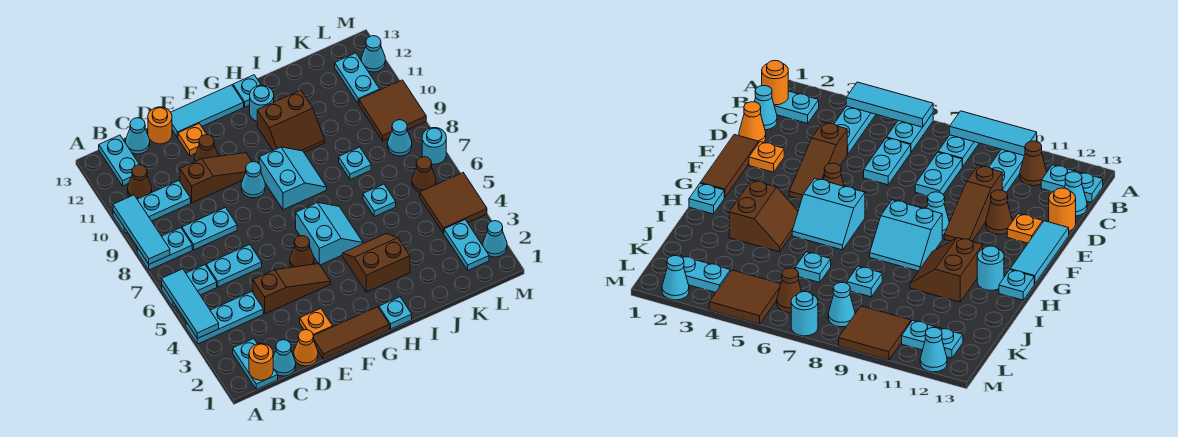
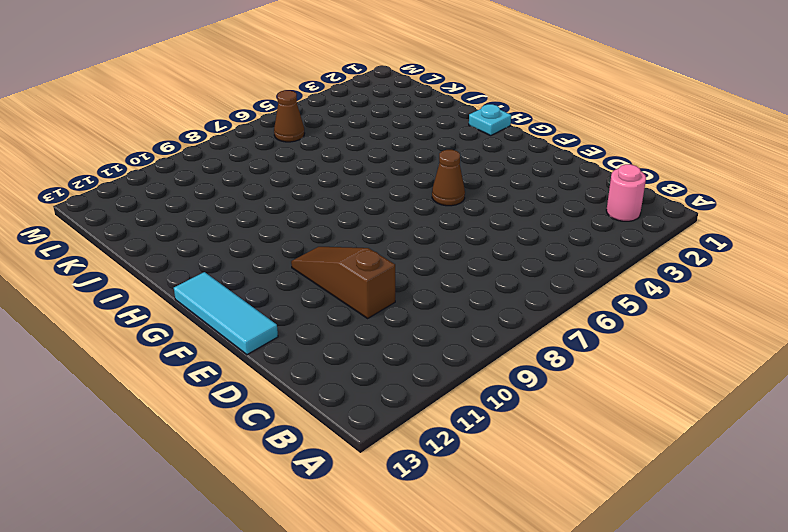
pink 1x1 round brick [606,164,646,221] -> cyan 1x2 plate [233,339,278,389]
none -> cyan 1x3 plate [186,292,263,344]
none -> cyan 1x2 plate [162,265,217,307]
none -> cyan 1x2 plate [137,228,192,270]
none -> cyan 1x3 plate [113,181,191,233]

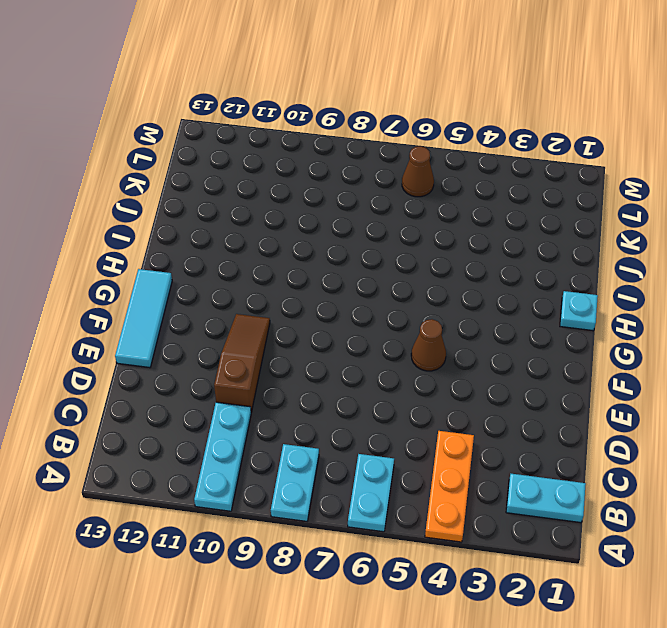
orange 1x3 plate [425,431,474,542] -> cyan 1x3 plate [186,292,263,344]
none -> brown 1x1 cone [128,165,152,199]
none -> cyan 1x2 plate [99,135,140,186]
none -> cyan 1x1 cone [273,340,296,376]
none -> cyan 1x2 plate [206,245,262,287]

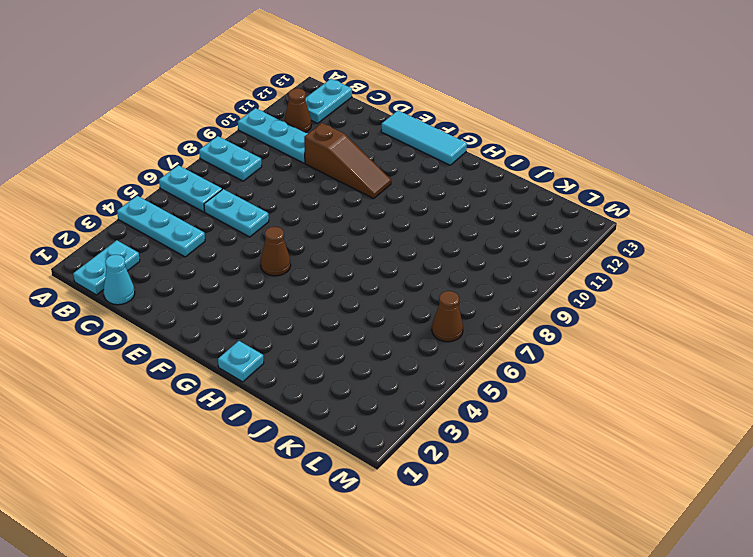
none -> cyan 1x2 plate [182,208,237,250]
none -> cyan 1x1 cone [126,118,150,154]
none -> orange 1x1 cone [294,330,318,366]
none -> brown 1x3 slope [253,264,331,314]

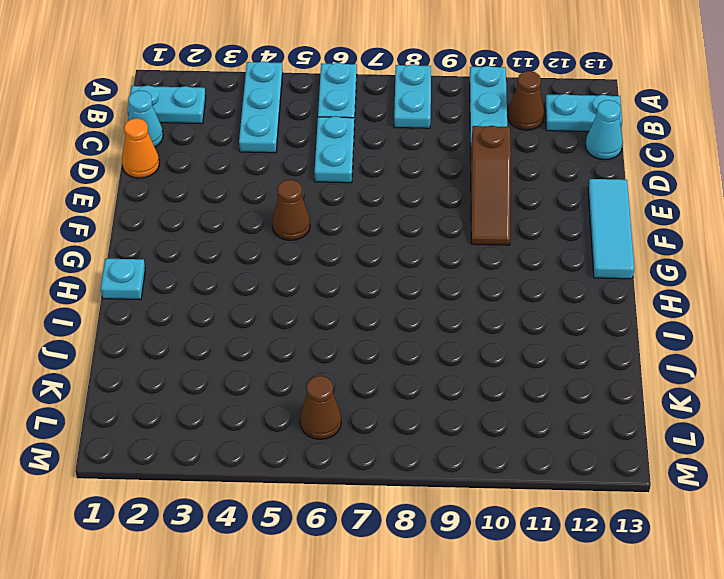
none -> cyan 1x2 plate [182,208,237,250]
none -> brown 1x3 slope [253,264,331,314]
none -> orange 1x1 round brick [148,107,172,144]
none -> brown 1x3 tile [313,307,389,359]

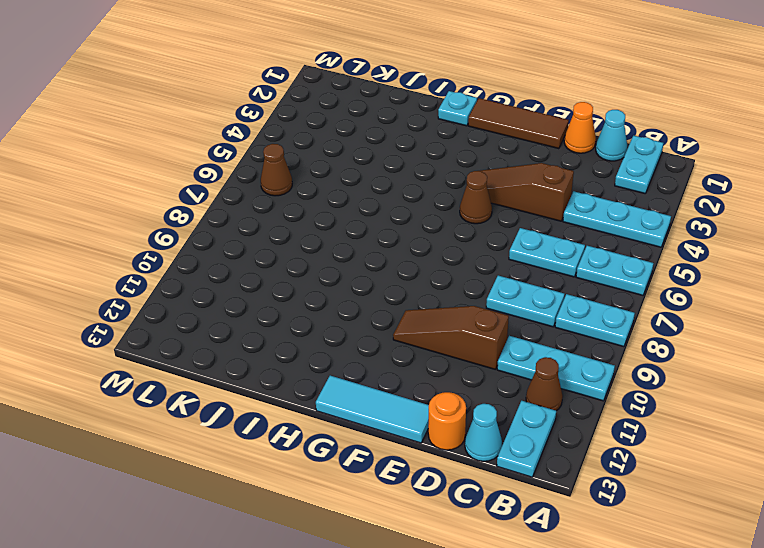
none -> orange 1x1 plate [300,308,333,336]
none -> brown 1x1 cone [195,135,218,161]
none -> orange 1x1 plate [178,124,207,156]
none -> cyan 1x1 cone [241,162,265,198]

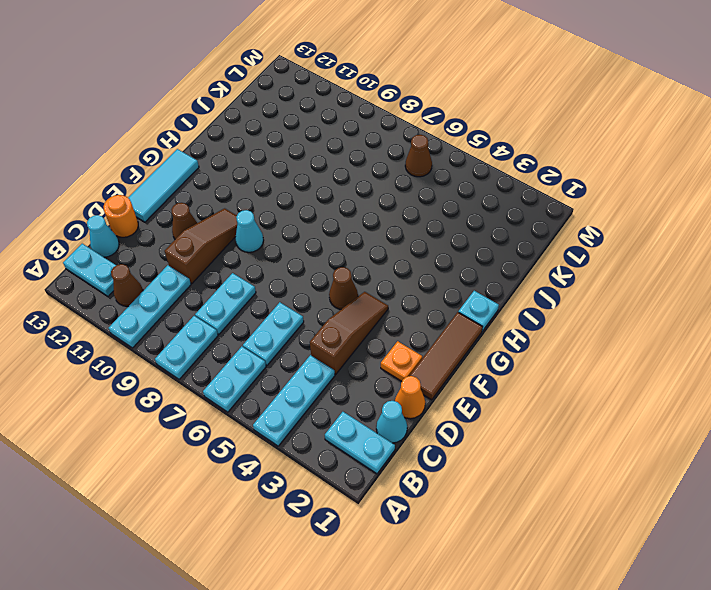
none -> orange 1x1 plate [178,124,207,156]
none -> cyan 2x2 slope [296,203,363,265]
none -> cyan 2x2 slope [259,147,327,210]
none -> brown 2x2 slope [342,234,410,292]

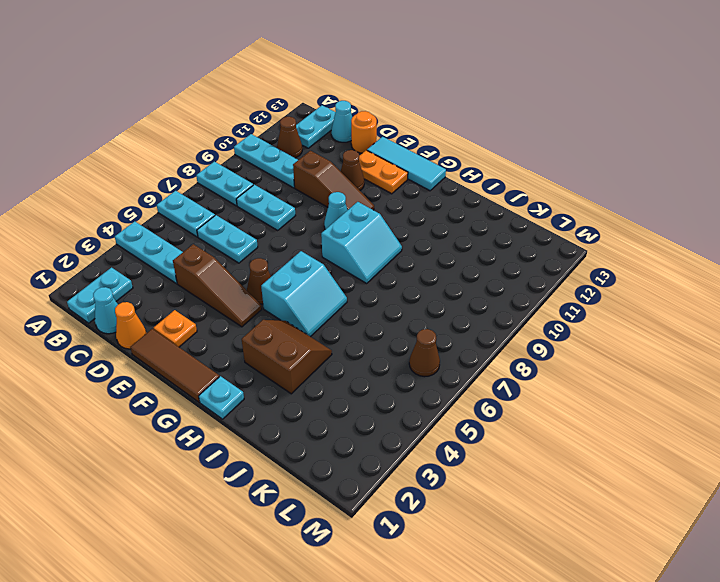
orange 1x2 plate [359,150,408,194] -> orange 1x1 plate [178,124,207,156]
none -> brown 2x2 slope [257,90,325,152]
none -> cyan 1x1 round brick [250,85,274,121]
none -> cyan 1x1 plate [233,75,261,107]
none -> cyan 1x1 plate [363,184,396,217]

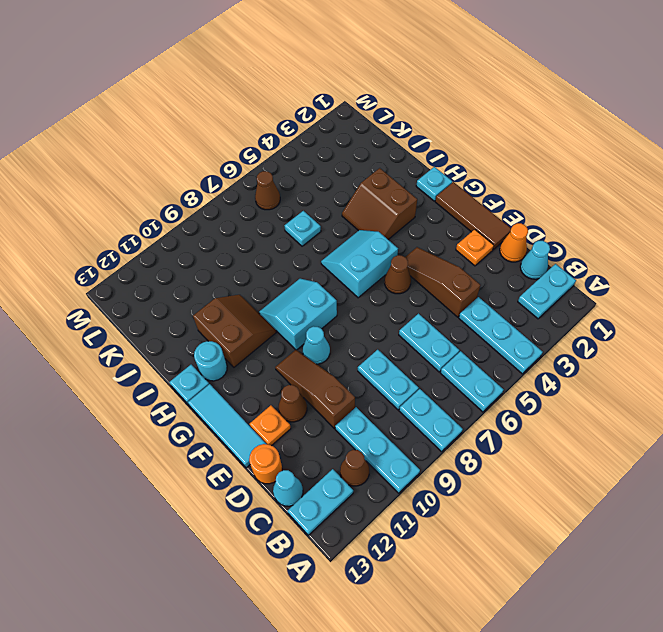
none -> cyan 1x1 plate [339,147,371,180]
none -> cyan 1x2 plate [444,220,489,270]
none -> brown 2x2 tile [420,173,487,233]
none -> cyan 1x1 cone [388,120,412,156]

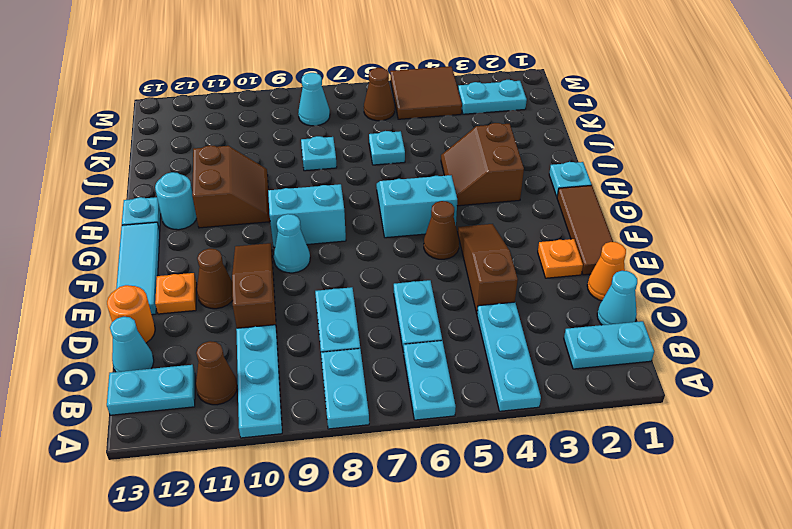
none -> brown 2x2 tile [359,80,426,141]
none -> cyan 1x2 plate [335,53,380,104]
none -> cyan 1x1 cone [483,221,507,257]
none -> cyan 1x1 round brick [422,128,446,164]

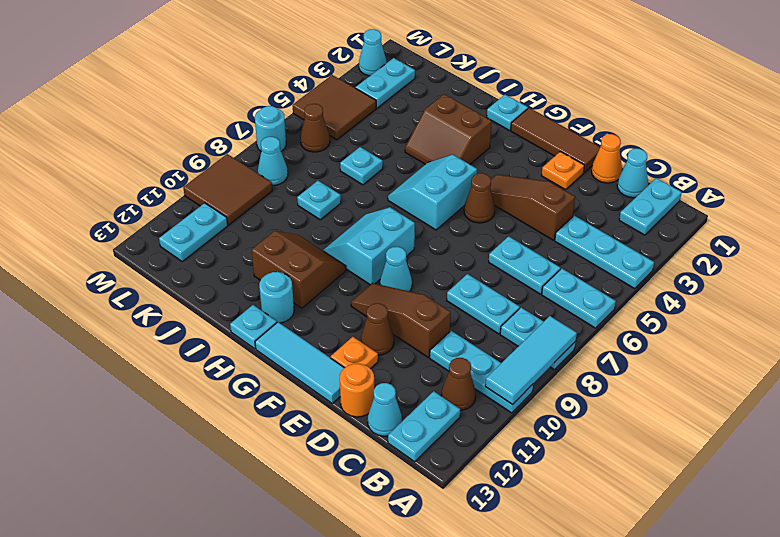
none -> cyan 1x1 cone [361,36,385,72]
none -> cyan 1x3 tile [162,269,219,339]
none -> orange 1x1 round brick [249,343,273,380]

